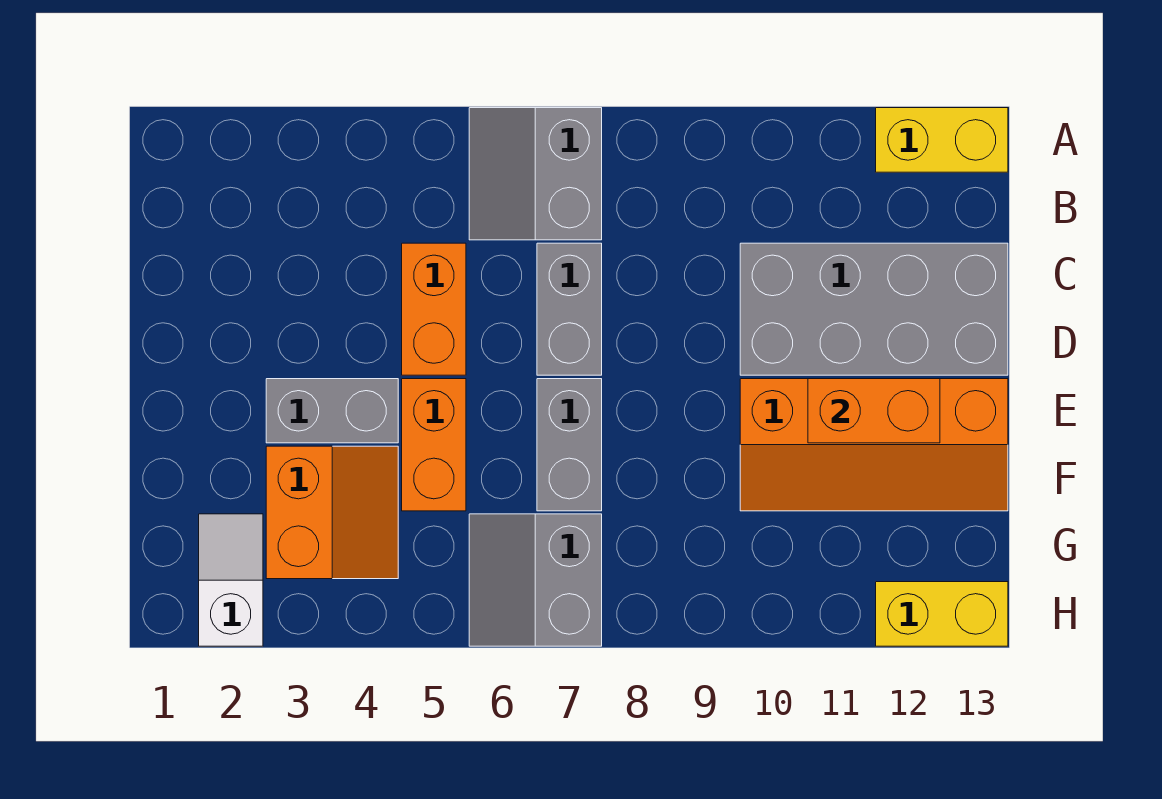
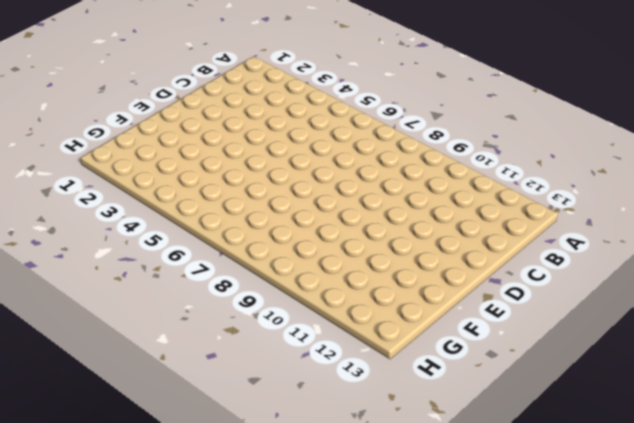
none -> grey 2x2 slope [469,108,602,240]
none -> yellow 1x2 brick [876,108,1008,172]
none -> orange 1x2 brick [402,243,466,375]

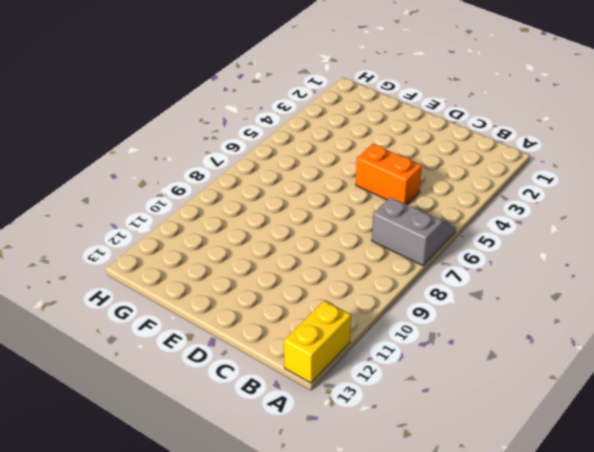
none -> grey 1x2 brick [537,243,602,375]
none -> grey 2x4 brick [740,243,1008,375]
none -> grey 1x2 brick [266,379,398,443]

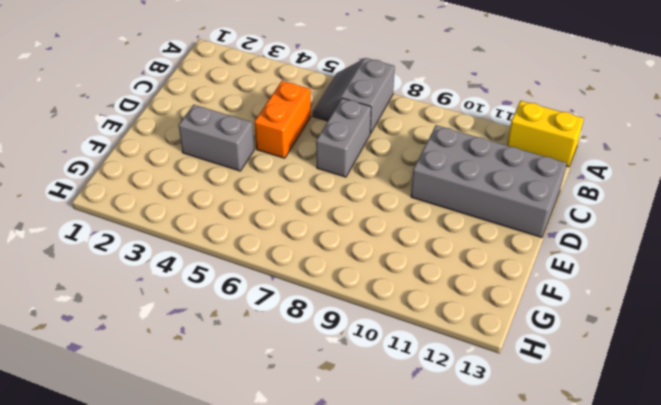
none -> orange 1x2 brick [402,379,466,511]
none -> grey 1x2 brick [537,379,602,511]
none -> orange 2x4 slope [740,379,1008,511]

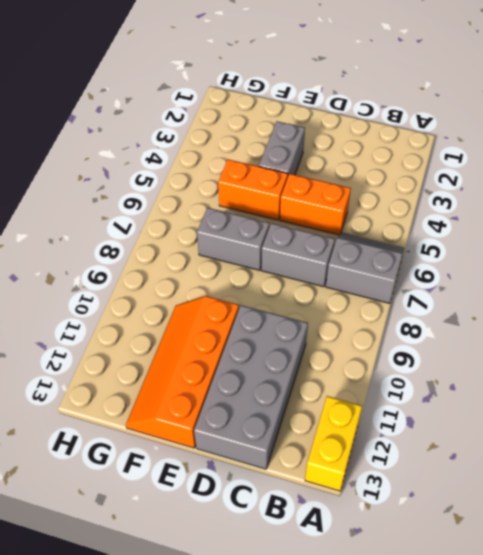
none -> orange 2x2 slope [266,446,398,579]
none -> white 1x2 slope [199,514,263,646]
none -> grey 2x2 slope [469,514,602,646]

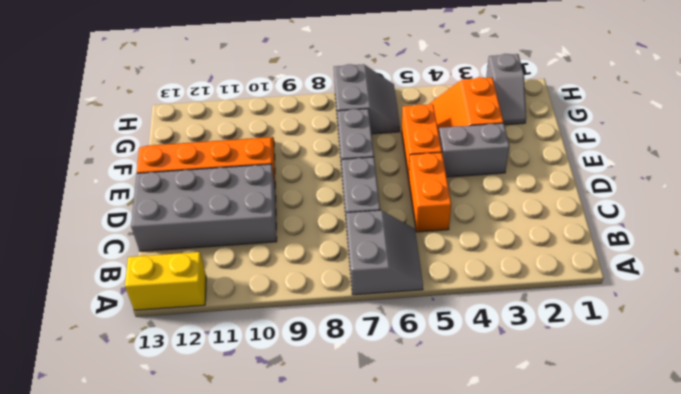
grey 1x2 slope [486,54,526,125] -> white 1x2 slope [199,514,263,646]
none -> yellow 1x2 brick [876,582,1008,646]
none -> orange 1x2 brick [808,379,940,443]

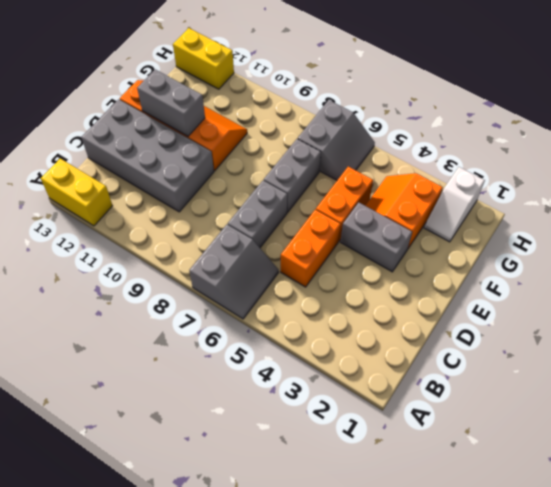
grey 1x2 brick [137,69,205,136] -> orange 1x2 brick [808,379,940,443]

